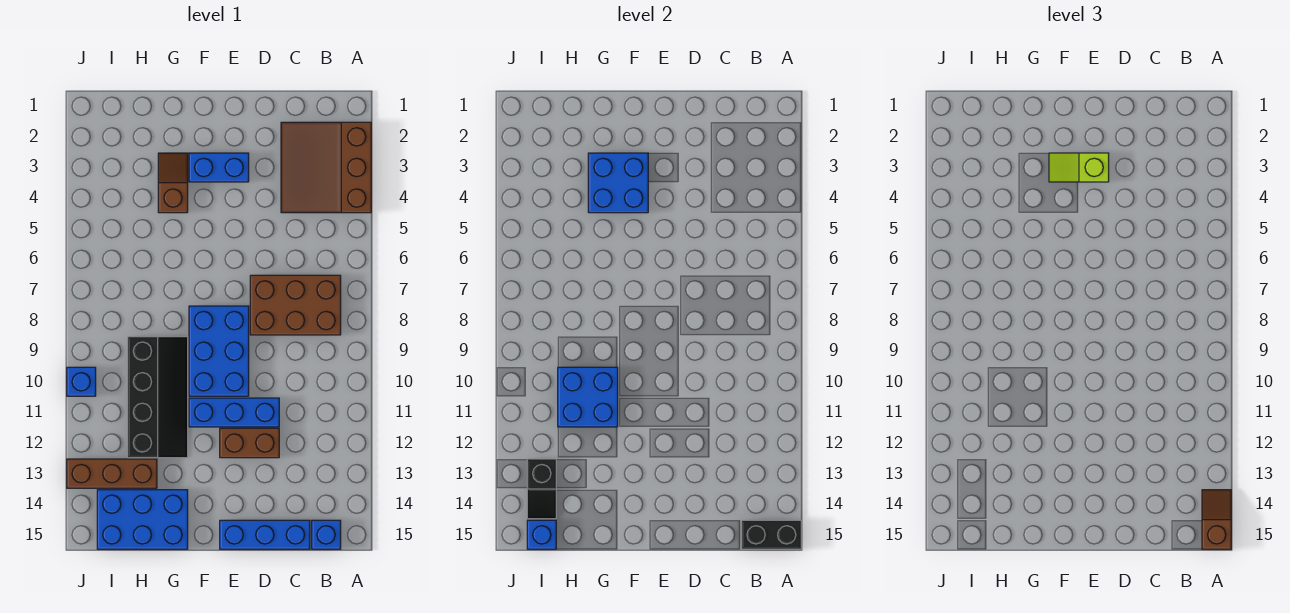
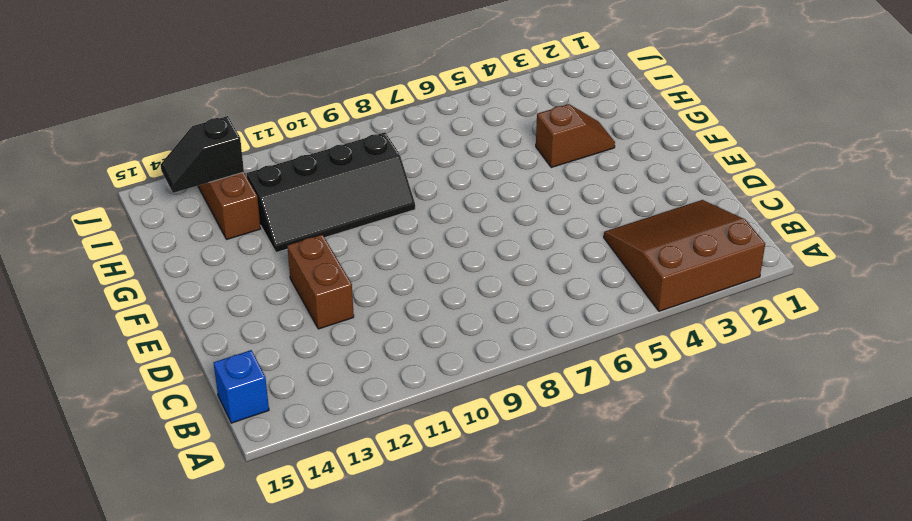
none -> brown 2x3 brick [250,275,341,335]
none -> blue 1x3 brick [220,520,310,549]
none -> blue 1x3 brick [189,398,279,427]

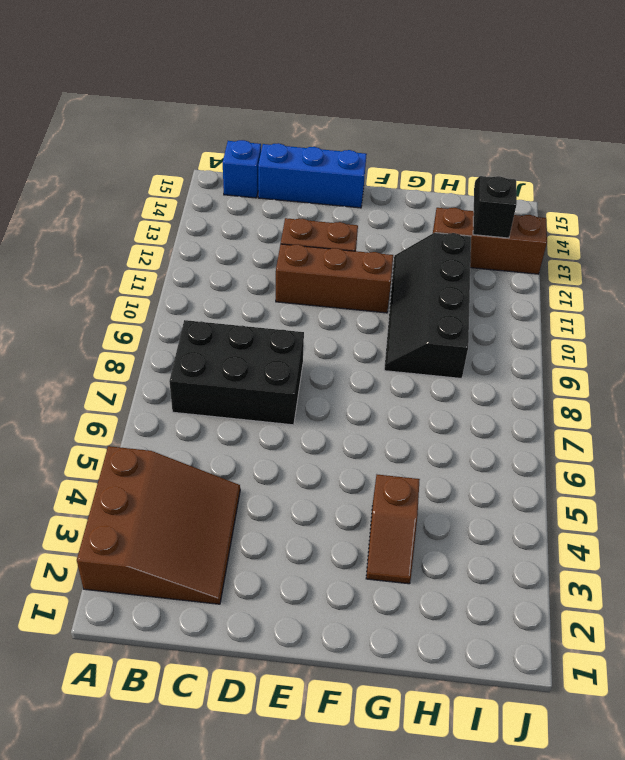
black 2x3 brick [169,320,304,425] -> brown 2x3 brick [250,275,341,335]
brown 1x3 brick [276,244,393,313] -> blue 1x3 brick [189,398,279,427]
none -> blue 1x2 brick [189,153,249,182]
none -> blue 2x3 brick [189,306,249,396]
none -> blue 2x3 brick [97,490,188,549]

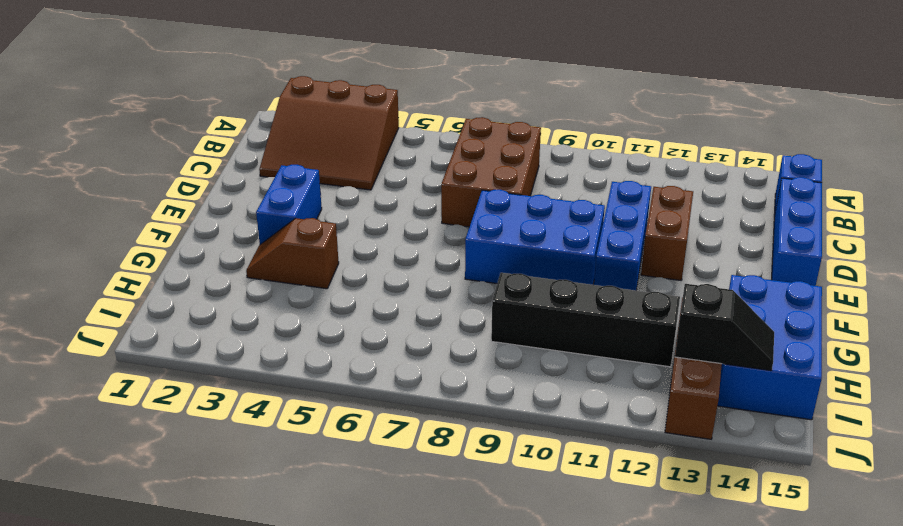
none -> blue 1x1 brick [67,367,96,396]
none -> black 1x2 brick [742,520,801,549]
none -> blue 2x2 brick [588,153,648,213]

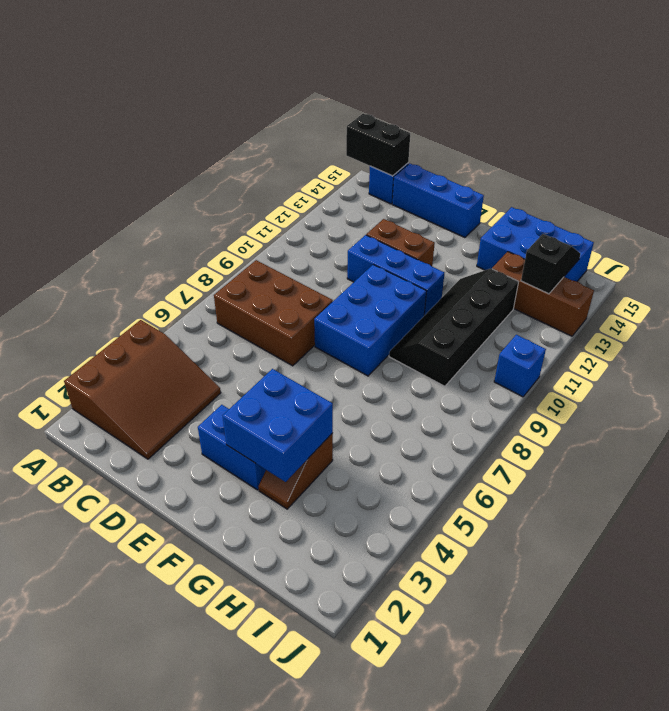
none -> blue 2x2 brick [558,367,618,427]
none -> blue 1x1 brick [527,520,556,549]
none -> brown 1x2 slope [1202,490,1231,549]

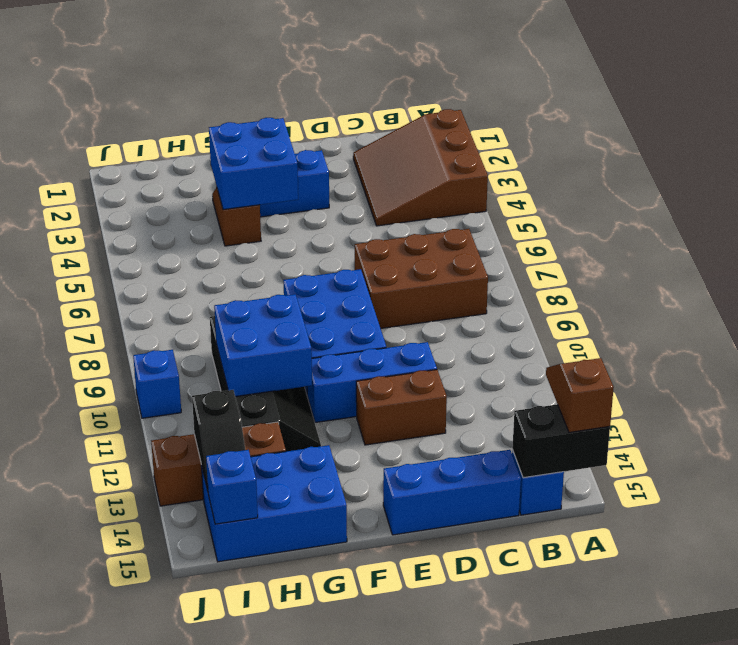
none -> lime 1x2 slope [1049,153,1109,182]

